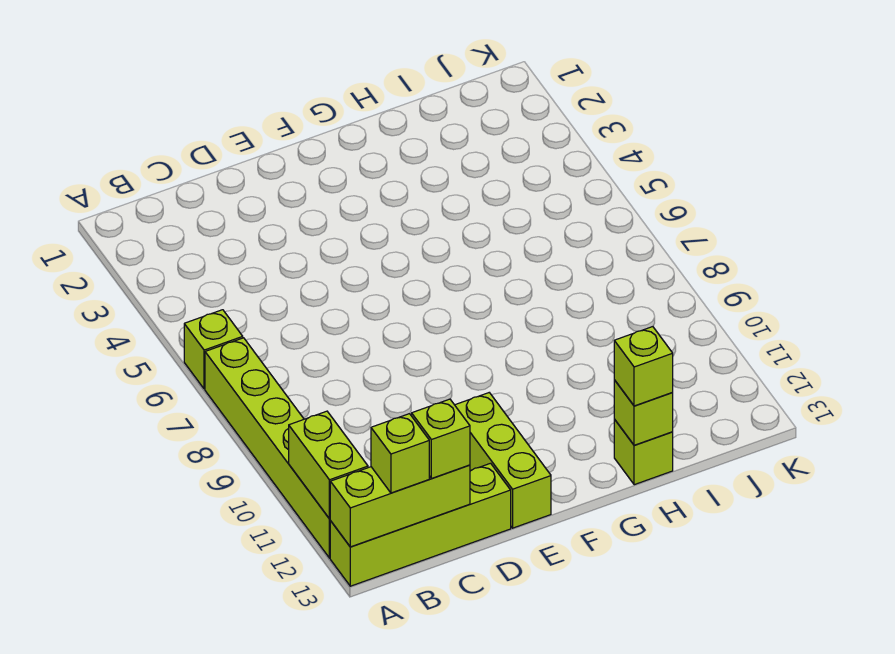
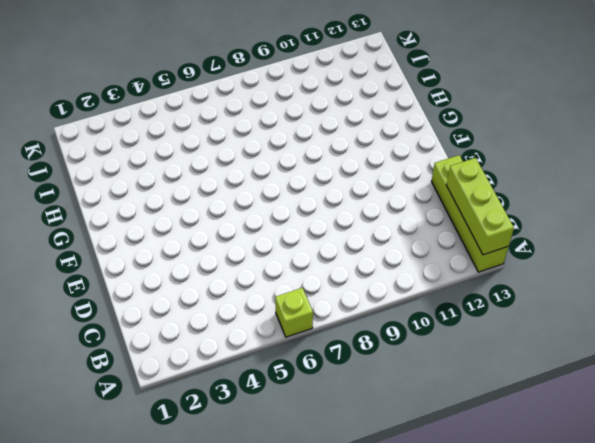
none -> lime 1x6 brick [205,338,331,558]
none -> lime 1x3 brick [455,393,551,528]

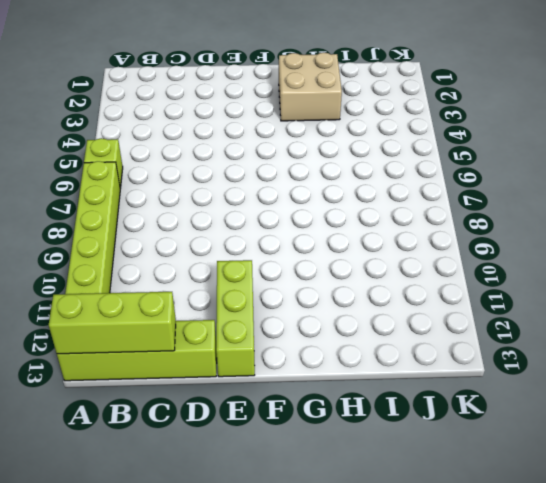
tan 2x2 brick [279,52,342,121] -> none
none -> lime 1x1 brick [614,419,673,485]
none -> lime 1x2 brick [289,411,368,519]

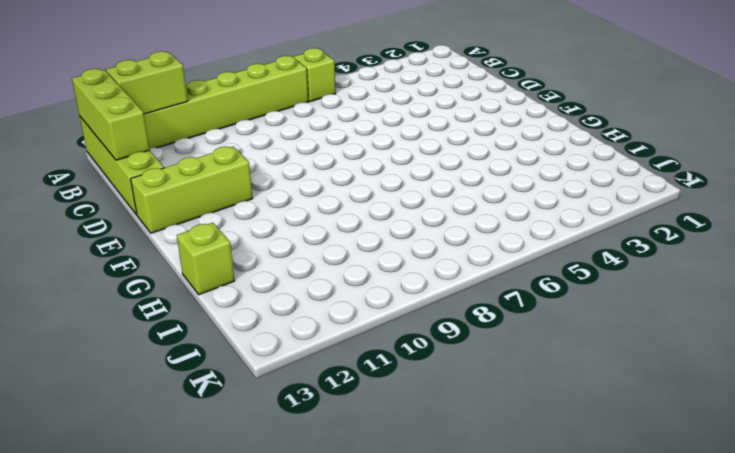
none -> lime 1x1 brick [614,380,673,445]
none -> lime 1x1 brick [371,414,429,493]

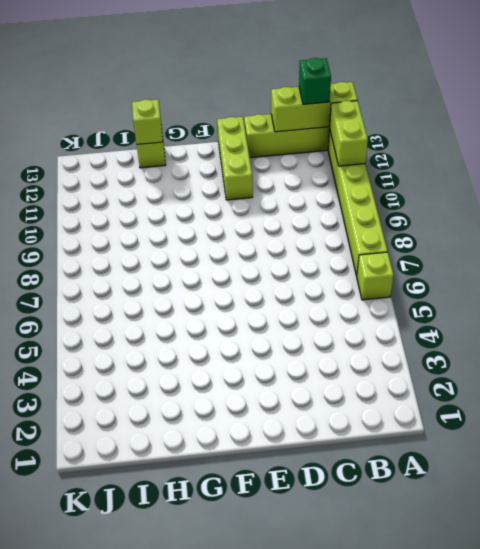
green 1x1 brick [299,58,331,104] -> lime 1x1 brick [371,414,429,493]
none -> lime 1x1 brick [412,399,470,478]
none -> lime 1x1 brick [614,327,673,406]

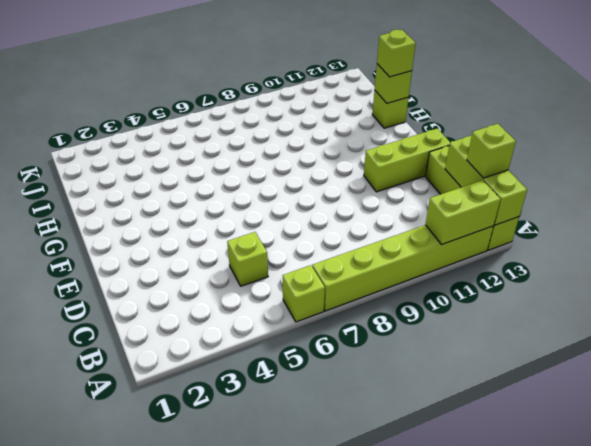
lime 1x1 brick [227,232,268,286] -> lime 1x1 brick moved to [412,399,470,478]

